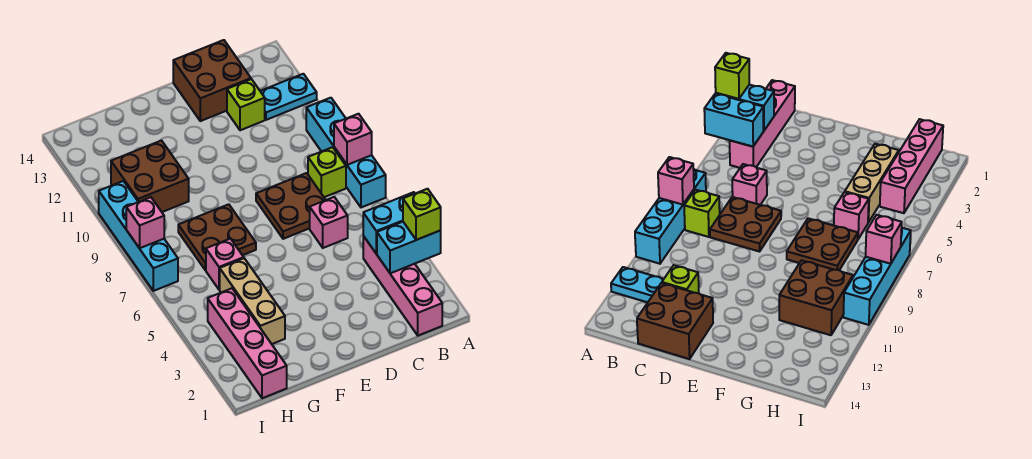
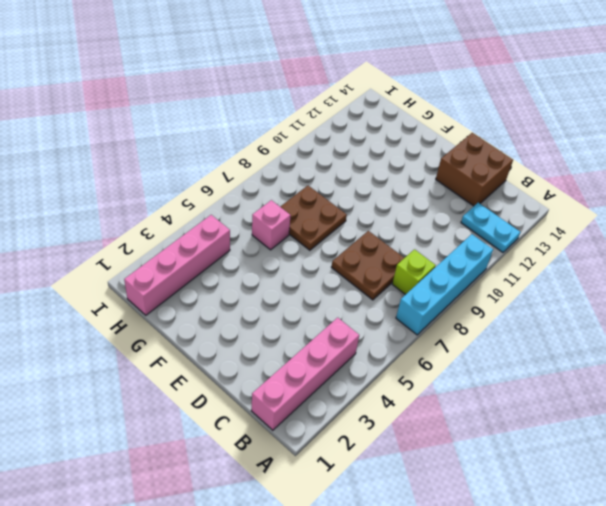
none -> pink 1x1 brick [310,197,348,248]
none -> lime 1x1 brick [227,79,265,130]
none -> tan 1x3 brick [220,258,285,344]

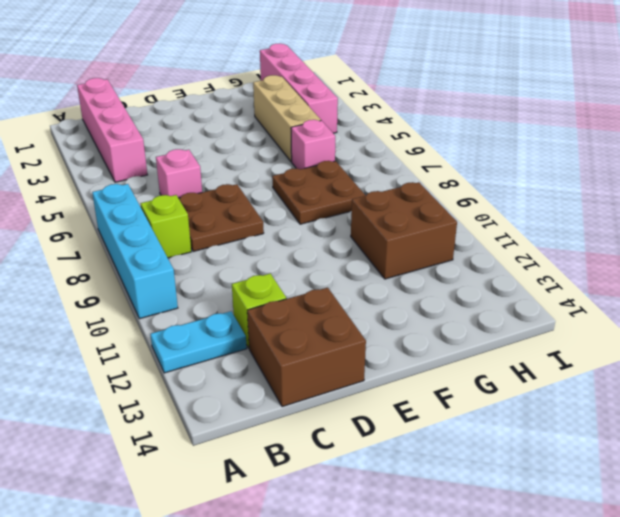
none -> cyan 1x4 brick [99,181,178,291]
none -> cyan 1x2 brick [377,222,441,273]
none -> cyan 1x2 brick [363,192,415,254]

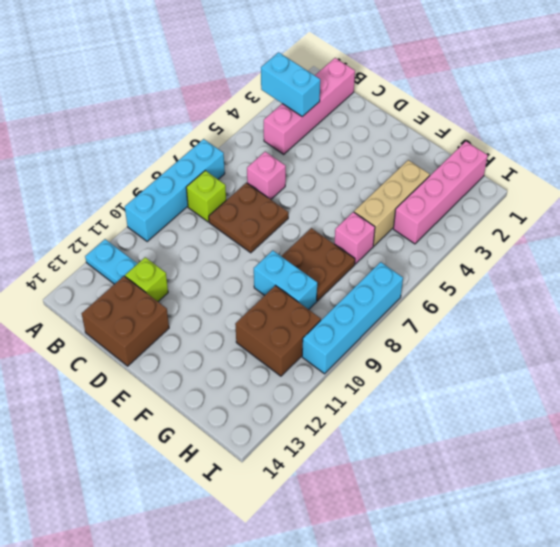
cyan 1x2 brick [254,250,317,309] -> cyan 1x2 brick moved to [363,192,415,254]
none -> pink 1x1 brick [334,114,372,165]
none -> pink 1x1 brick [126,197,164,248]
none -> lime 1x1 brick [403,189,441,240]

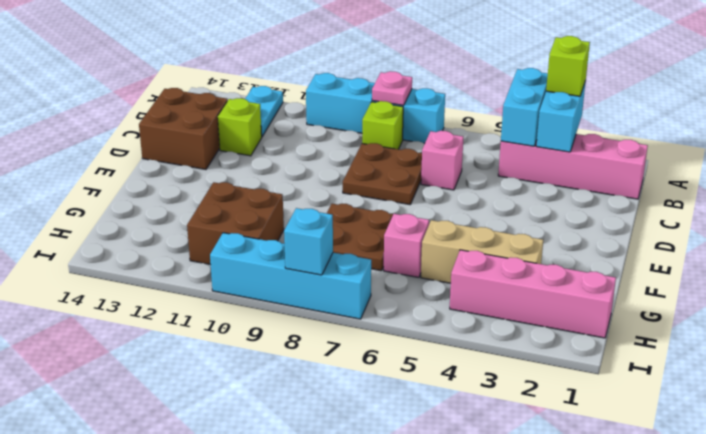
pink 1x1 plate [372,71,412,105] -> pink 1x1 brick [334,114,372,165]
cyan 1x1 brick [284,208,333,275] -> pink 1x1 brick [126,197,164,248]

